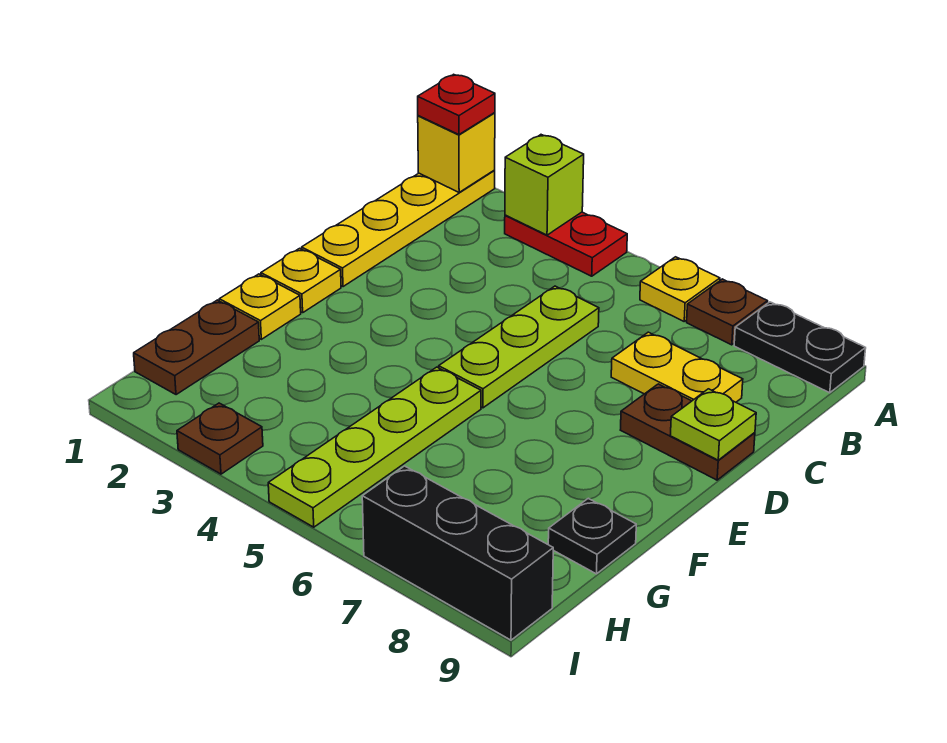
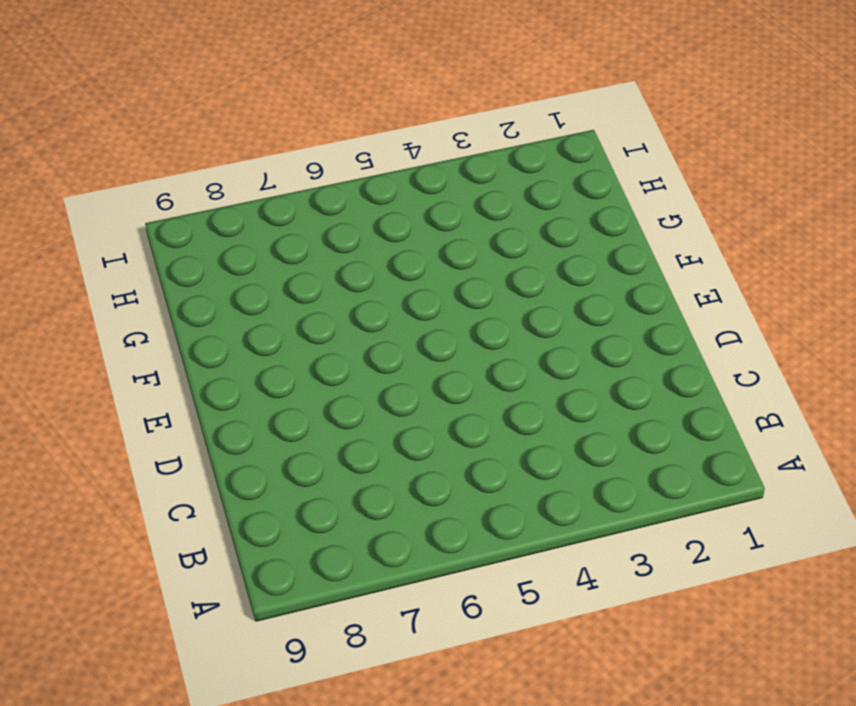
none -> yellow 1x4 plate [302,171,495,287]
none -> red 1x2 plate [505,212,627,276]
none -> yellow 1x1 plate [640,257,720,321]

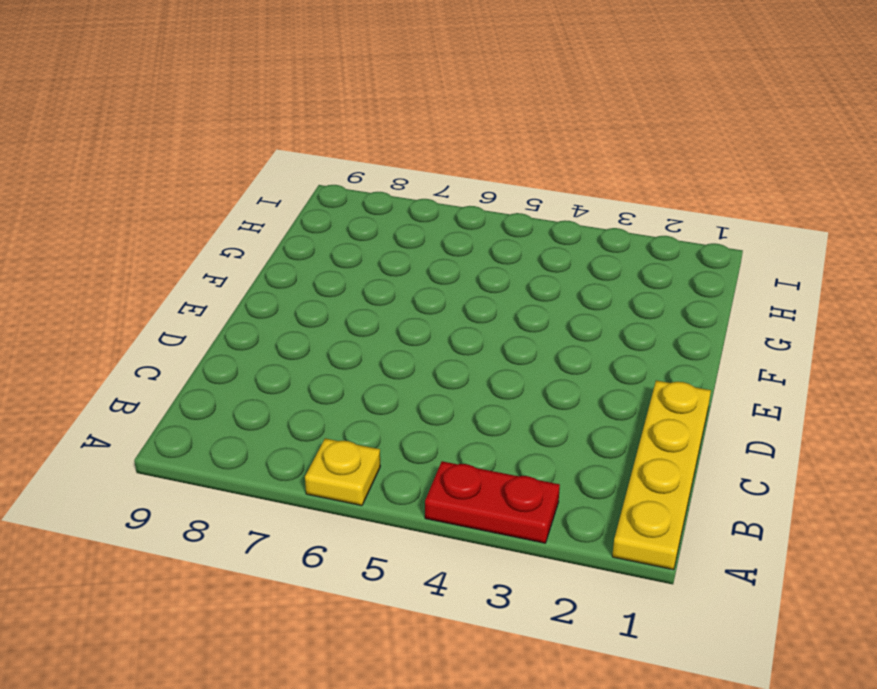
none -> brown 1x1 plate [687,279,768,345]
none -> black 1x2 plate [734,302,866,393]
none -> lime 1x3 plate [439,286,599,408]

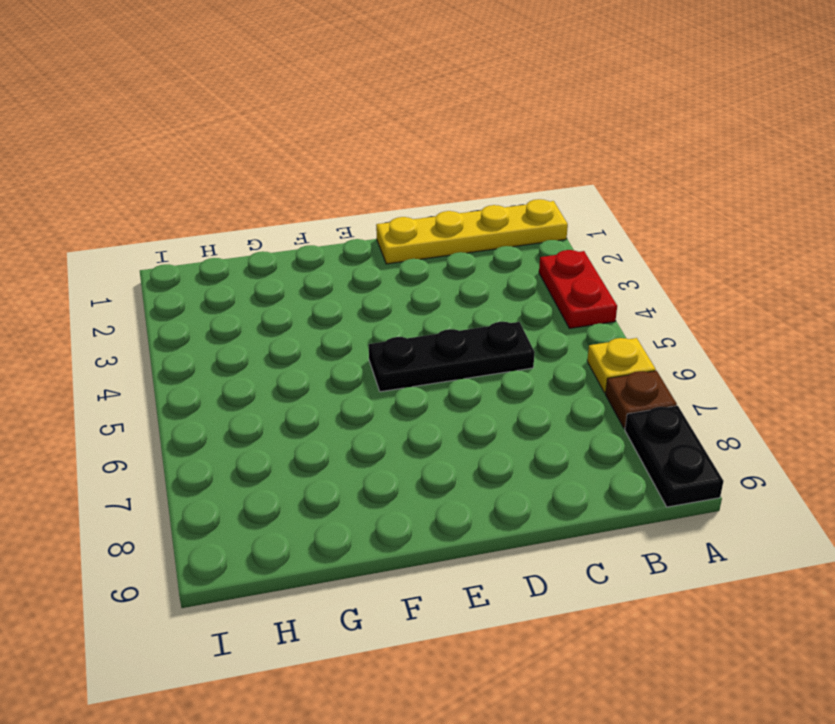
black 1x3 plate [369,322,535,392] -> lime 1x3 plate [439,286,599,408]
none -> yellow 1x2 plate [611,332,743,402]
none -> brown 1x2 plate [621,384,755,480]
none -> yellow 1x1 plate [261,248,341,313]

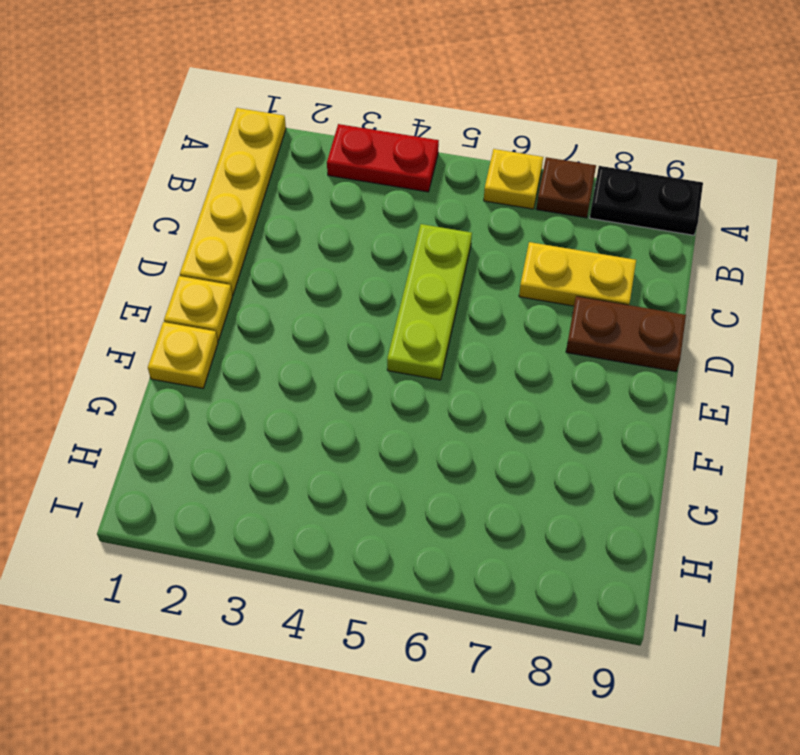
none -> lime 1x4 plate [268,367,481,527]
none -> brown 1x2 plate [134,300,259,395]
none -> black 1x1 plate [548,498,636,574]

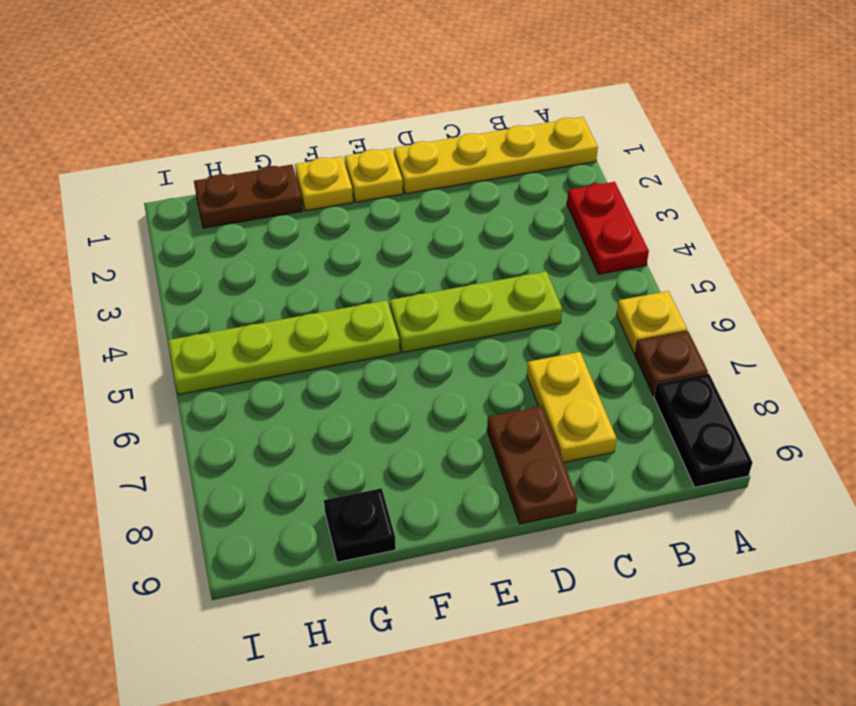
none -> brown 1x1 plate [177,403,263,474]
none -> black 1x3 brick [362,466,553,640]
none -> yellow 1x1 brick [418,113,495,192]

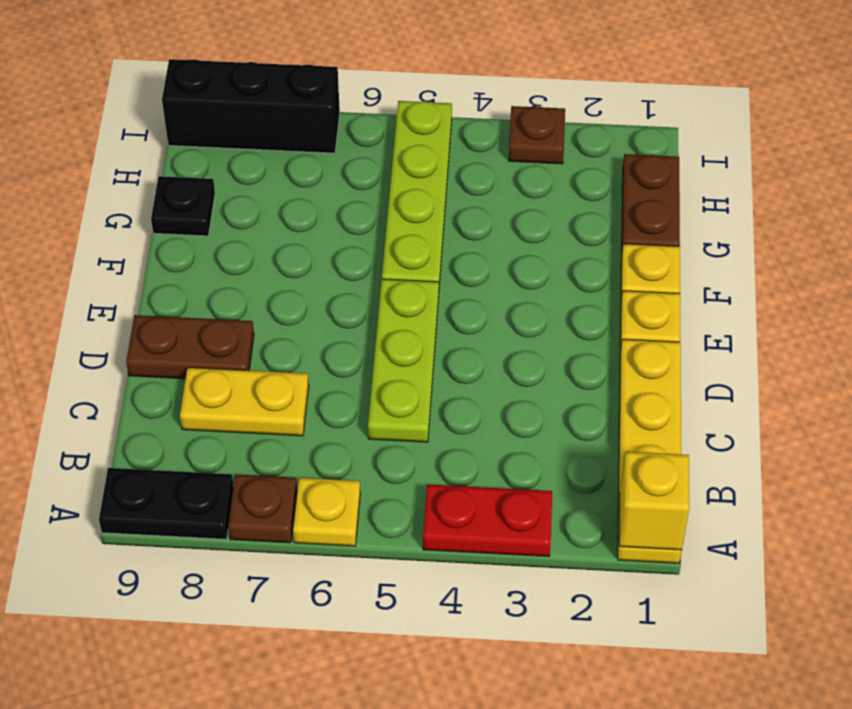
none -> lime 1x1 brick [505,135,584,235]
none -> lime 1x1 plate [670,389,756,460]
none -> red 1x1 plate [418,74,495,135]

